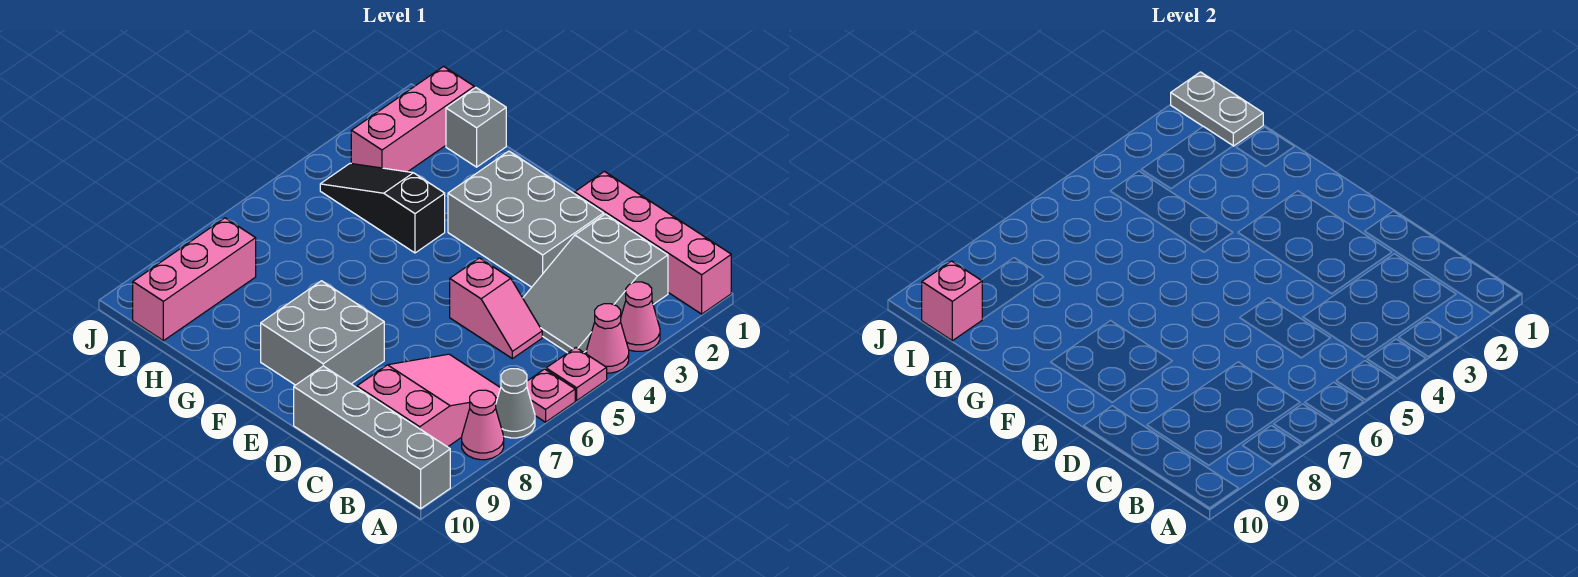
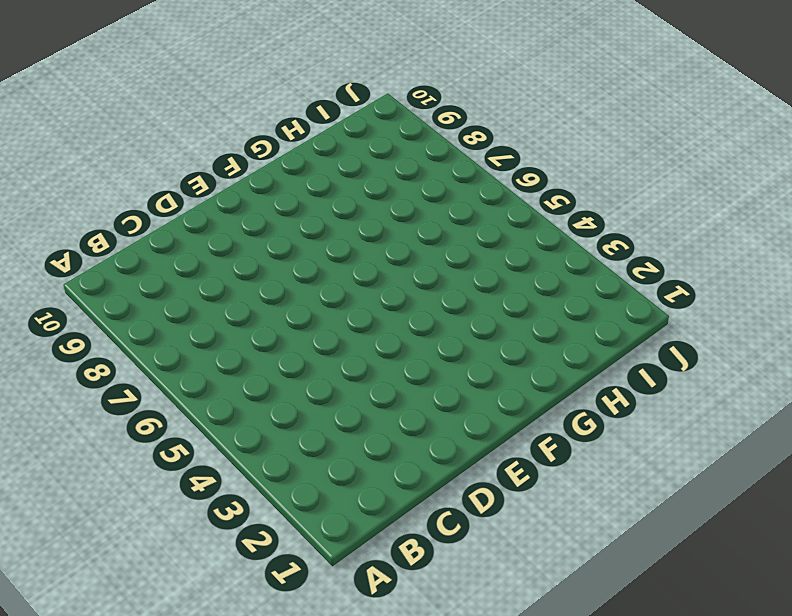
none -> pink 1x4 brick [575,171,731,314]
none -> pink 1x1 cone [621,282,660,351]
none -> pink 1x1 cone [586,304,629,373]

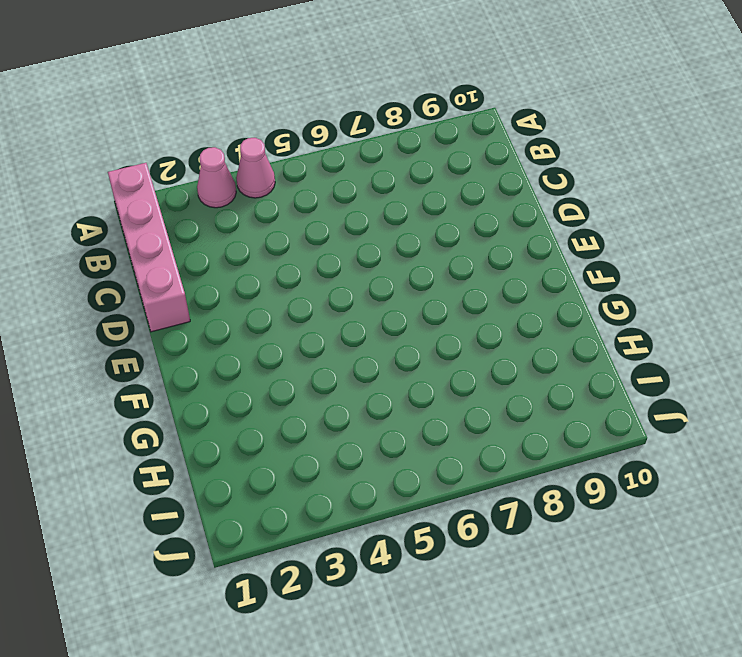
none -> pink 1x1 plate [546,348,607,400]
none -> pink 1x1 plate [527,369,575,422]
none -> grey 1x1 cone [496,369,535,438]

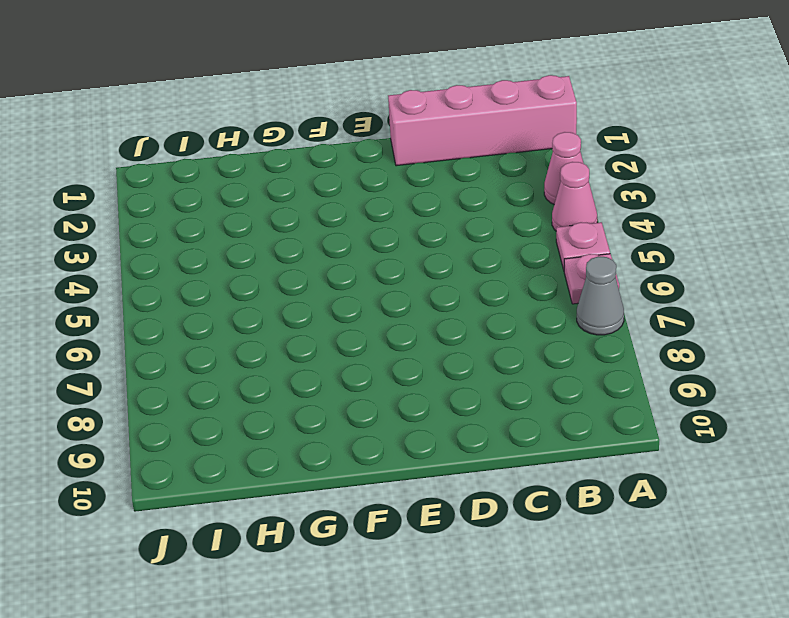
none -> pink 1x1 cone [462,390,504,460]
none -> grey 1x4 brick [294,366,450,509]
none -> grey 2x3 slope [523,214,668,353]

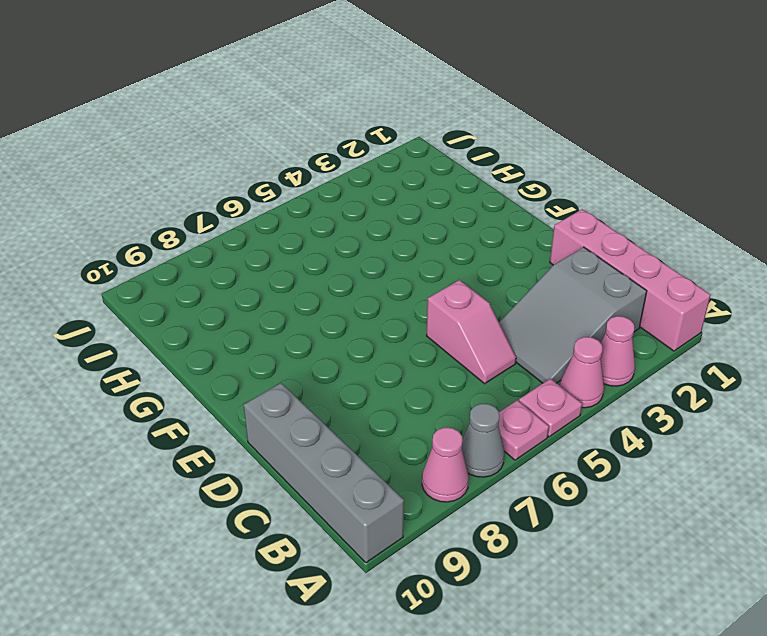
none -> pink 2x3 slope [357,354,500,447]
none -> grey 2x3 brick [448,151,604,287]
none -> grey 2x2 brick [261,281,384,385]

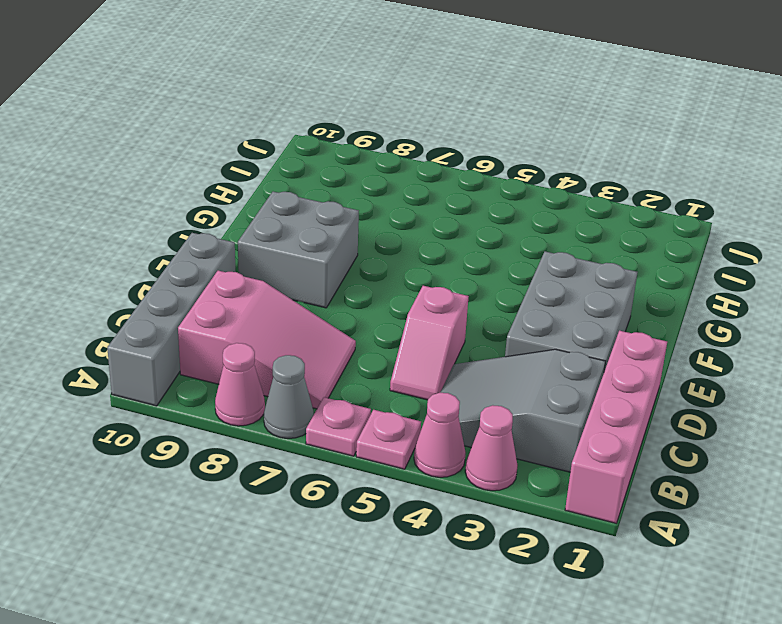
none -> black 1x3 slope [320,163,445,253]
none -> grey 1x1 brick [446,88,506,167]
none -> pink 1x3 brick [351,66,474,172]

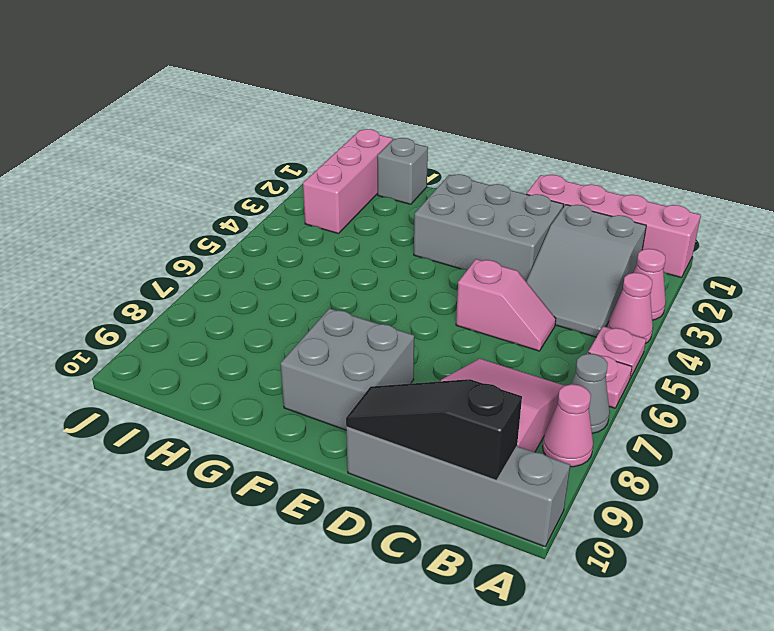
black 1x3 slope [346,379,522,480] -> black 1x3 slope moved to [320,163,445,253]
none -> pink 1x3 brick [133,218,256,341]
none -> grey 1x2 plate [1171,72,1263,146]
none -> pink 1x1 brick [922,261,982,341]

